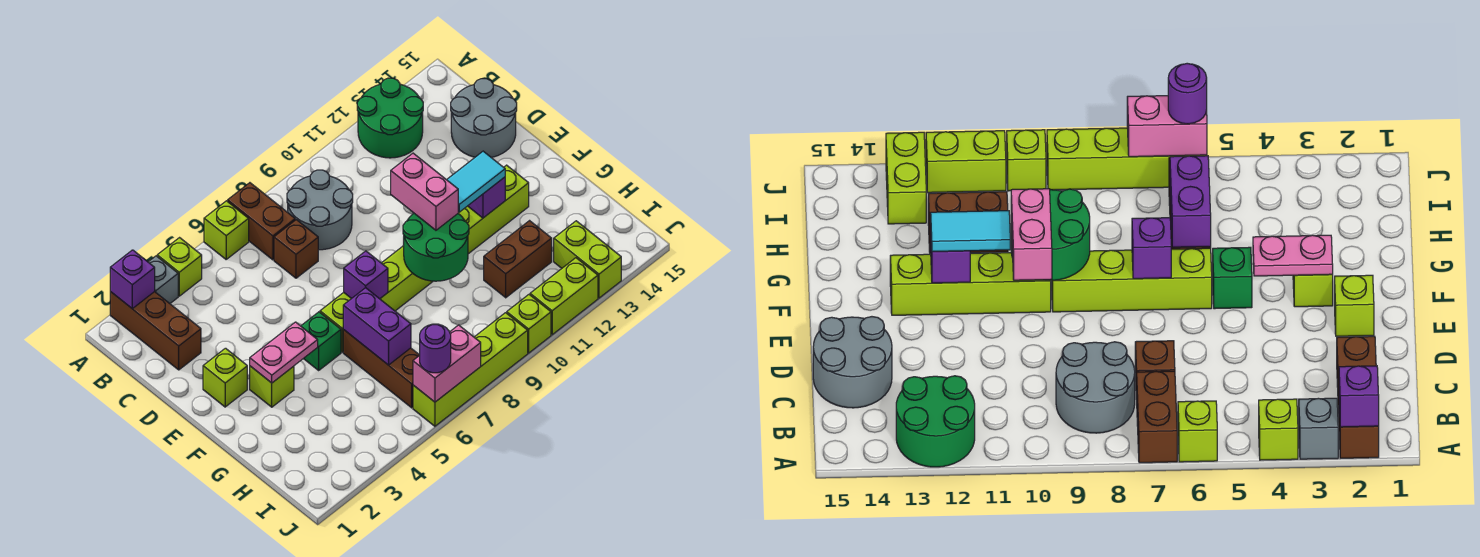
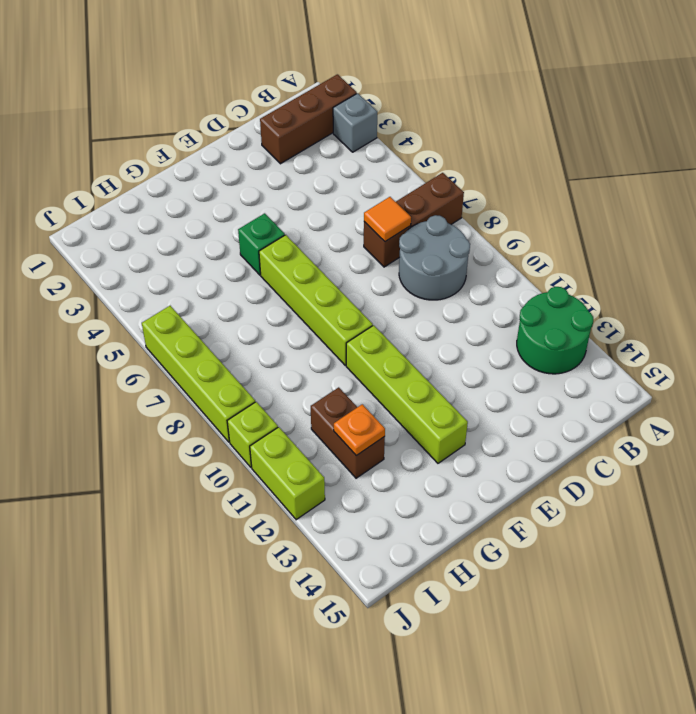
orange 1x1 tile [364,197,411,242] -> none
orange 1x1 plate [334,404,385,456] -> none
none -> lime 1x1 brick [157,238,202,296]
none -> lime 1x1 brick [204,201,249,259]
none -> grey 2x2 round brick [451,79,517,158]
none -> lime 1x1 brick [203,348,247,407]

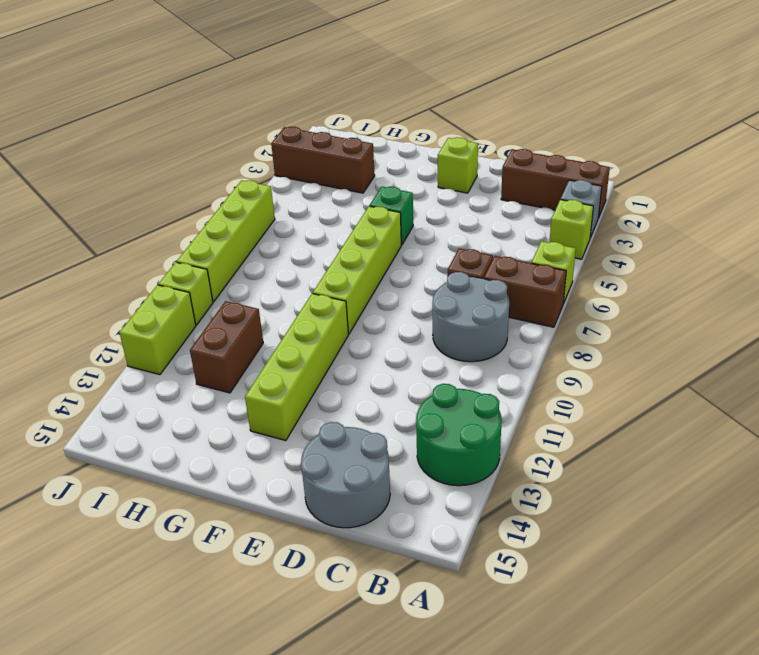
brown 1x3 brick [271,127,375,193] -> brown 1x3 brick moved to [343,330,419,408]
none -> lime 1x1 brick [250,366,294,407]
none -> lime 1x2 brick [554,221,621,298]
none -> purple 1x1 brick [110,250,155,309]
none -> pink 1x2 plate [250,322,318,383]

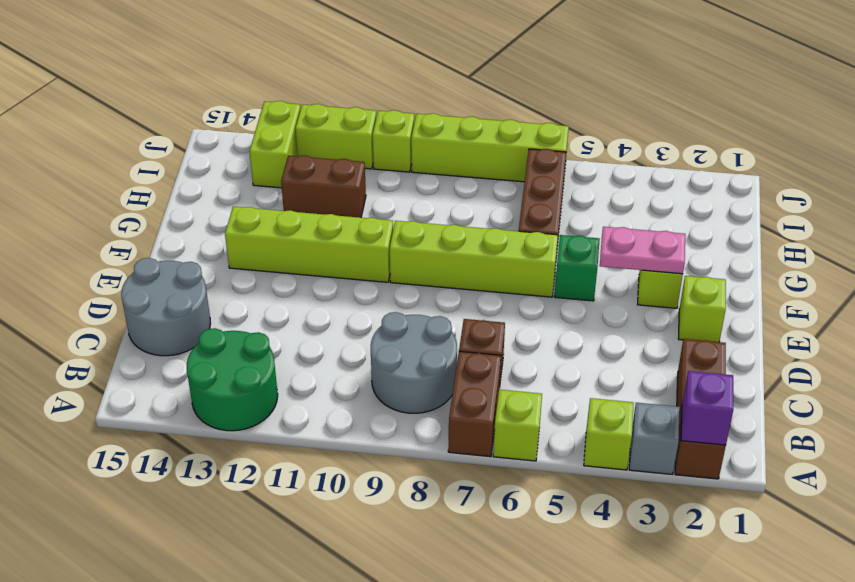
none -> purple 1x1 brick [344,251,388,299]
none -> green 2x2 round brick [403,214,469,281]
none -> purple 1x1 brick [468,177,505,218]
none -> purple 1x2 brick [343,288,411,365]

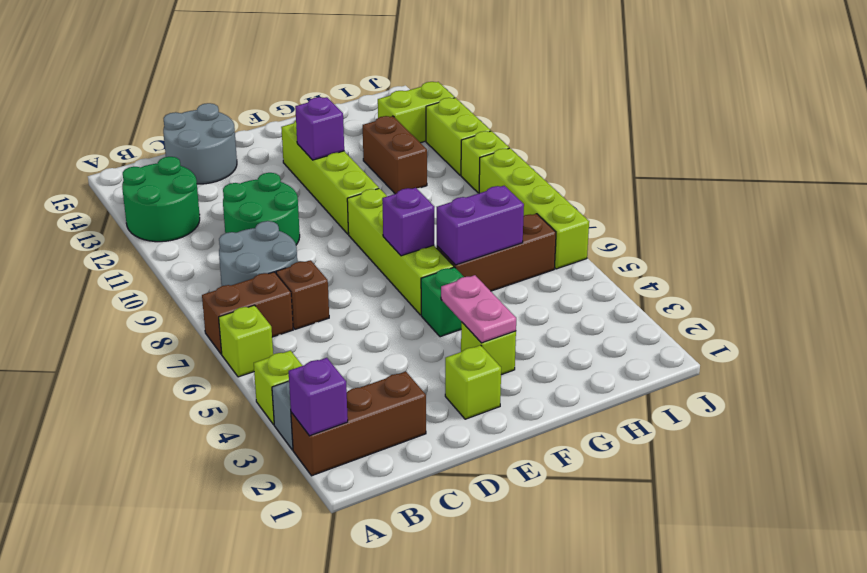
green 2x2 round brick [223,173,300,245] -> green 2x2 round brick moved to [403,214,469,281]
none -> pink 1x2 brick [413,325,481,402]
none -> pink 1x2 brick [391,153,458,230]
none -> cyan 1x2 tile [447,151,505,212]
none -> purple 1x1 round brick [420,324,451,373]

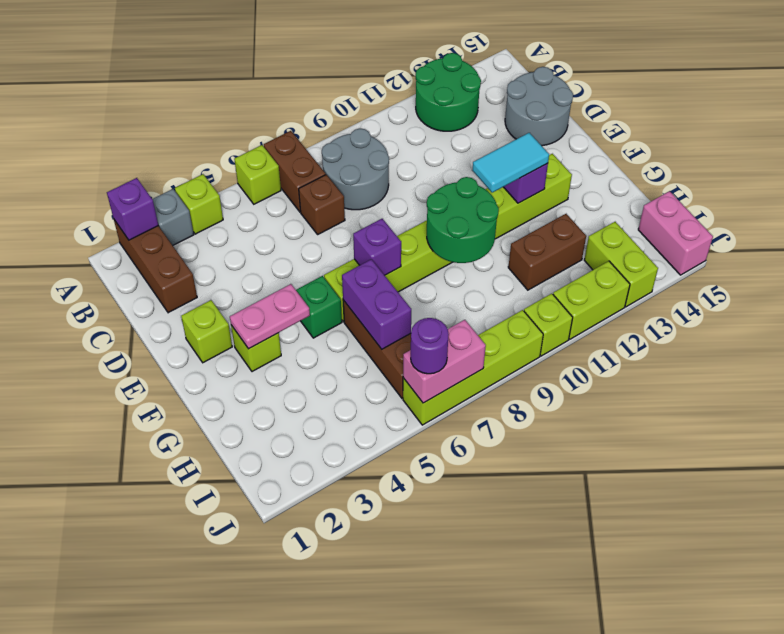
pink 1x2 brick [638,191,713,275] -> pink 1x2 brick moved to [391,153,458,230]

